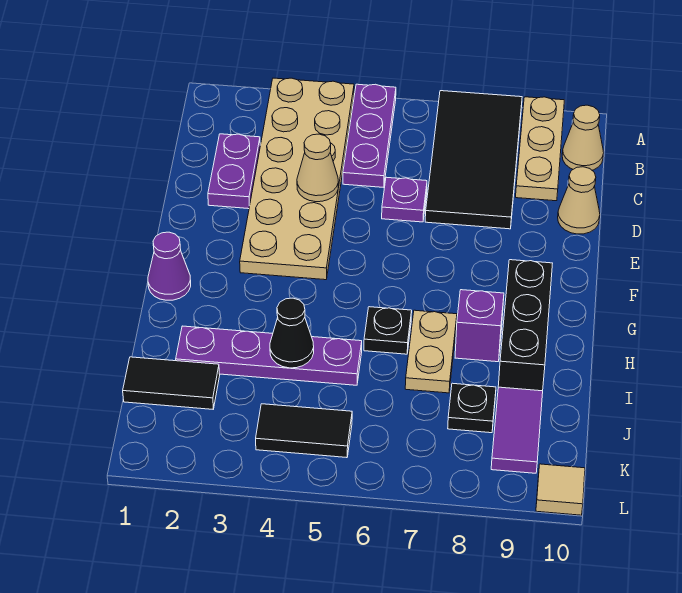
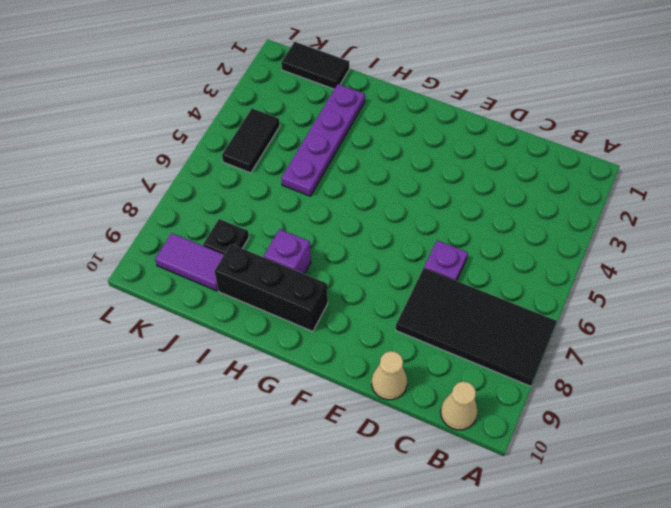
black 1x2 tile [281,42,349,89] -> black 1x2 tile turned to [123,357,220,409]
none -> tan 2x6 plate [240,78,354,280]
none -> purple 1x3 plate [343,84,396,187]
none -> tan 1x3 plate [516,97,564,201]

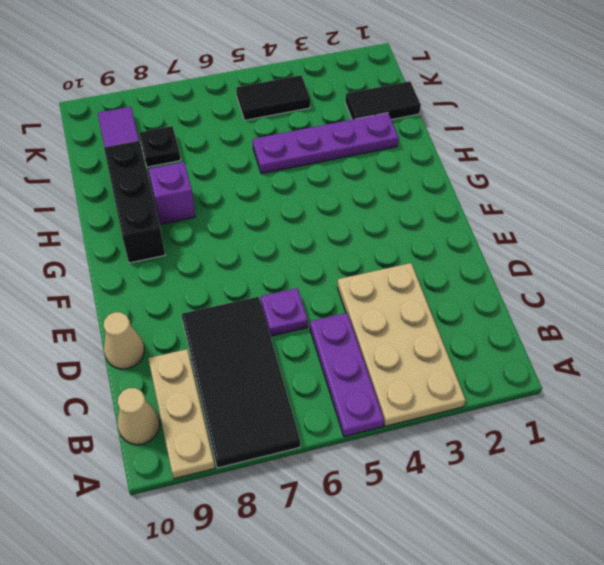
tan 2x4 plate [337,263,466,426] -> tan 2x6 plate [240,78,354,280]
none -> purple 1x2 plate [208,134,260,209]
none -> purple 1x1 cone [148,232,191,300]
none -> black 1x1 plate [364,307,412,354]

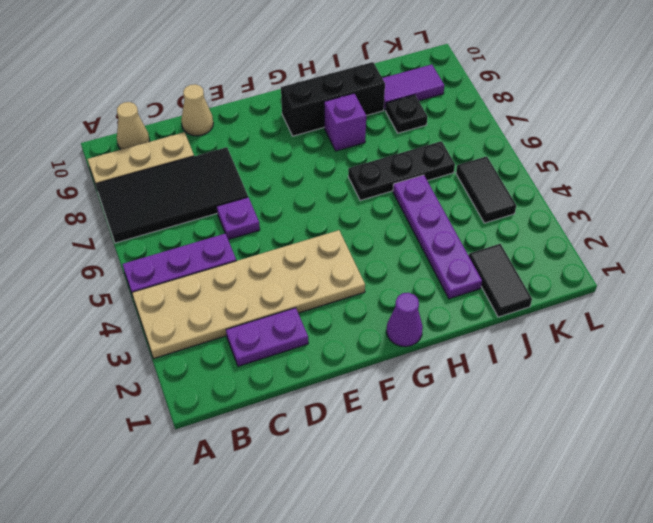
black 1x3 plate [348,141,455,200] -> black 1x1 plate [364,307,412,354]
none -> tan 1x2 plate [405,310,457,393]
none -> tan 1x1 tile [536,464,585,515]
none -> tan 1x1 cone [297,134,338,202]

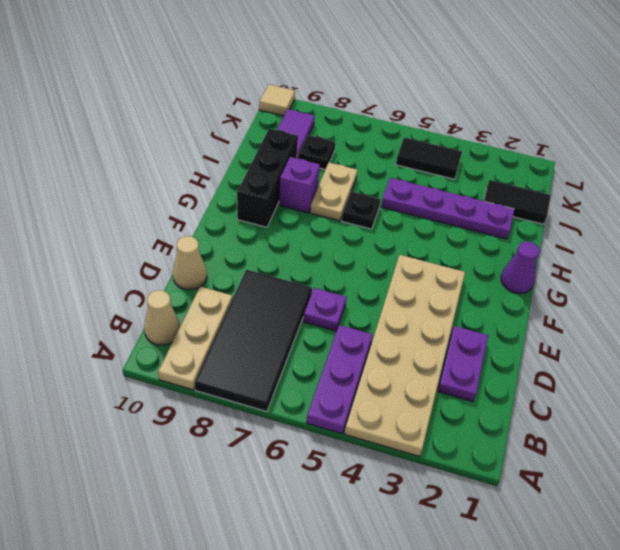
none -> tan 1x1 cone [297,134,338,202]
none -> black 1x1 cone [270,298,314,368]

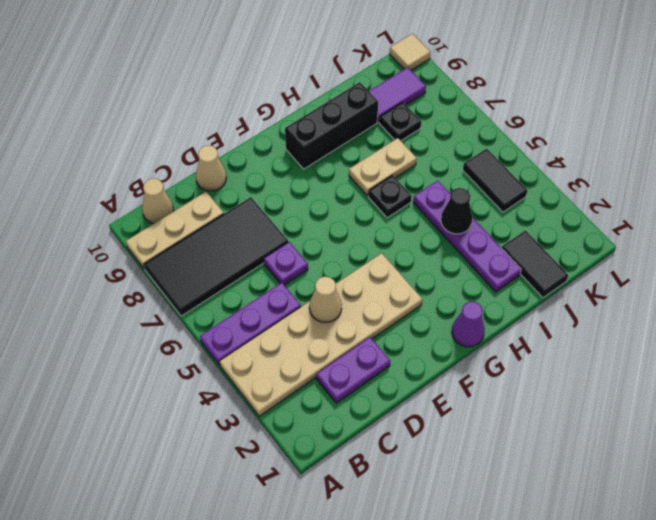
none -> purple 1x1 brick [455,290,504,362]

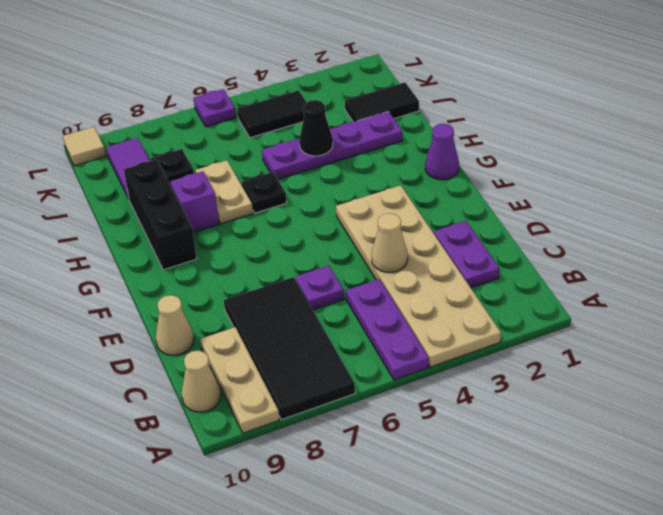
purple 1x1 plate [194,89,236,127] -> none

